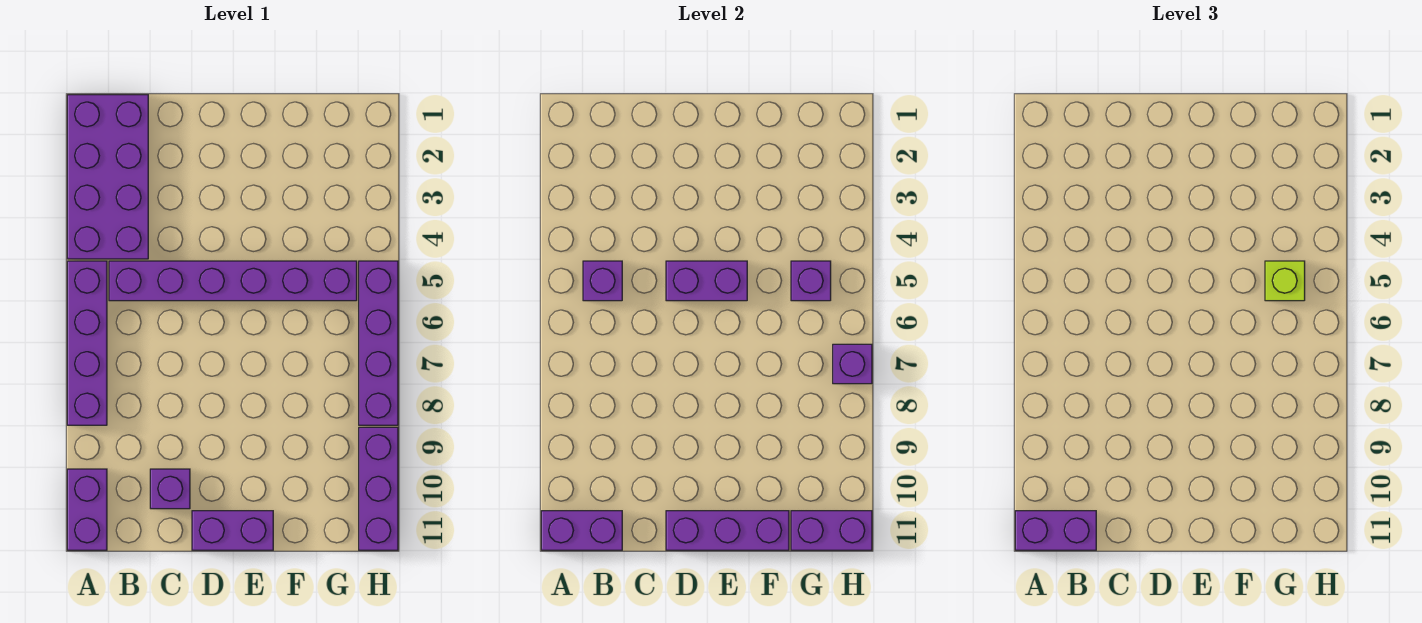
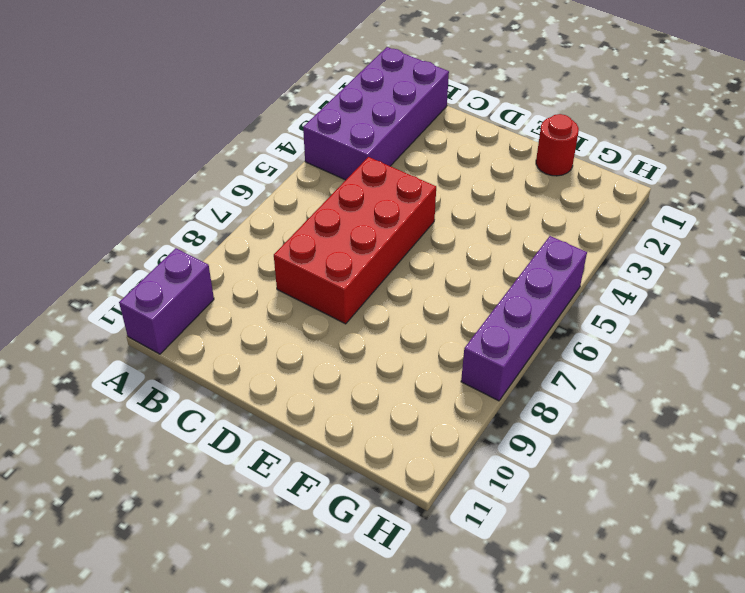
red 2x4 brick [274,157,436,324] -> purple 1x6 brick [109,261,357,301]
red 1x1 round brick [536,114,579,176] -> none
none -> purple 1x4 brick [67,261,107,425]
none -> purple 1x1 brick [150,469,190,509]
none -> purple 1x2 brick [192,511,273,550]

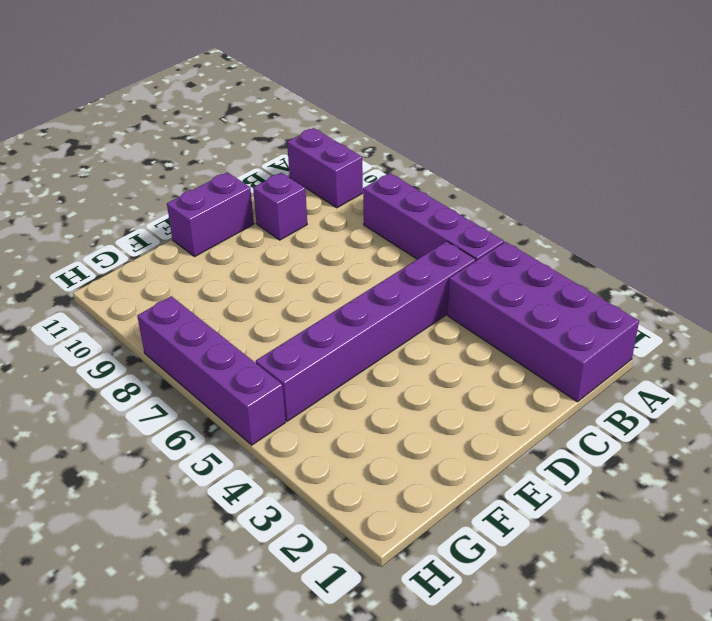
none -> purple 1x3 brick [359,427,398,550]
none -> purple 1x2 brick [541,511,622,550]
none -> purple 1x1 brick [583,261,622,301]

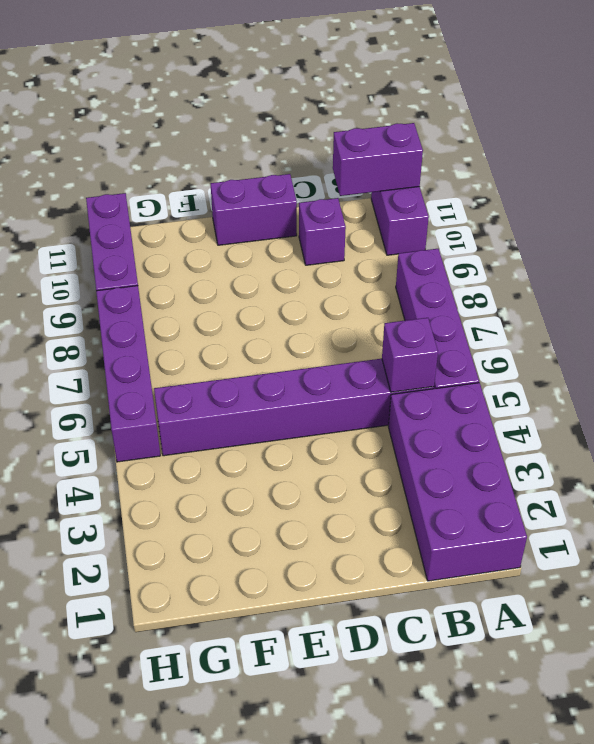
none -> purple 1x2 brick [666,261,747,301]
none -> purple 1x3 brick [666,511,789,550]
none -> purple 1x1 brick [791,261,831,301]

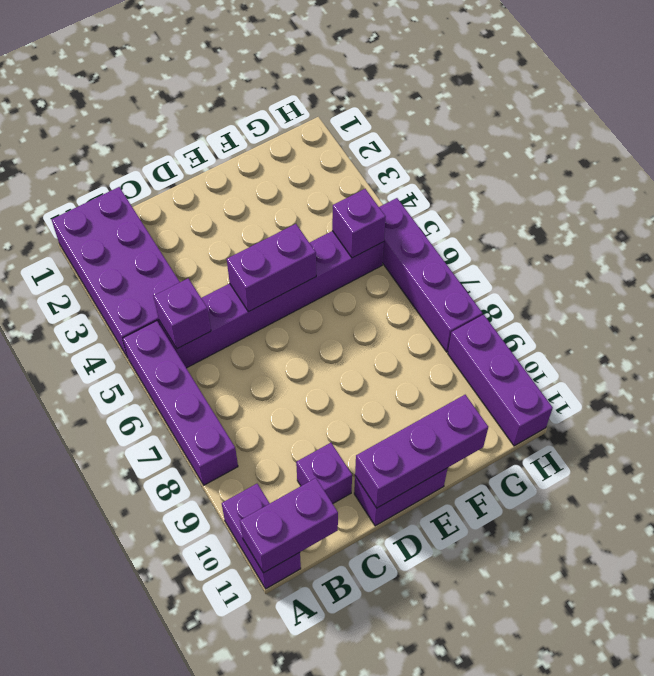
none -> purple 1x2 brick [791,511,872,550]
none -> purple 1x1 brick [833,344,872,384]
none -> purple 1x2 brick [1015,511,1096,550]

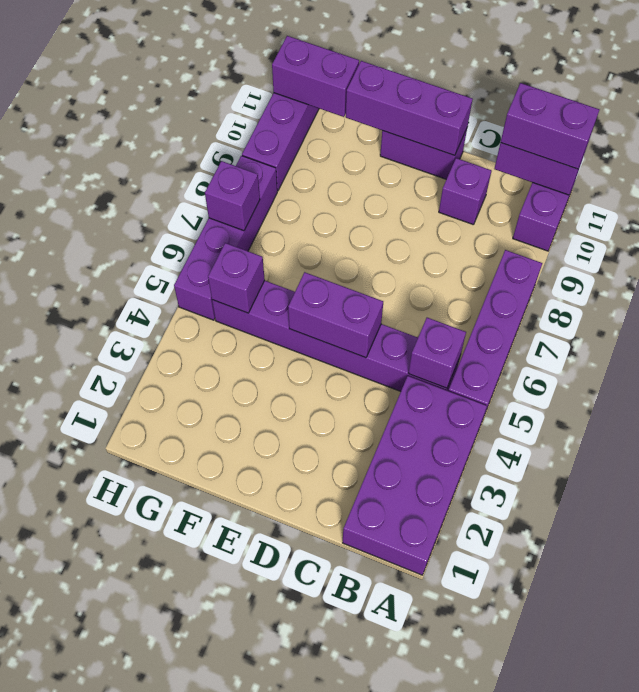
none -> lime 1x1 brick [1265,261,1305,301]

